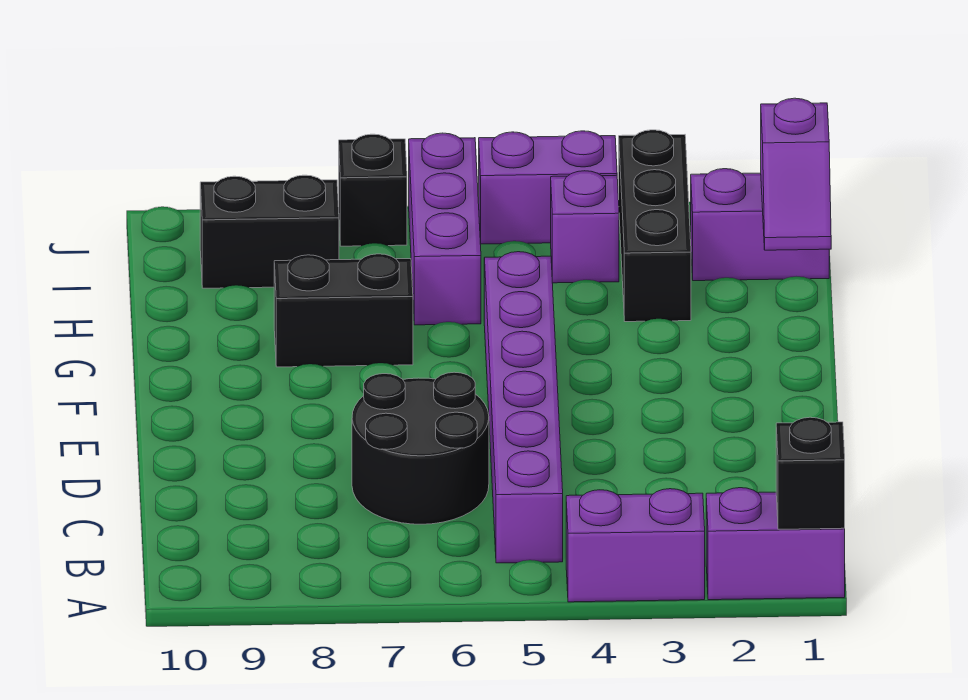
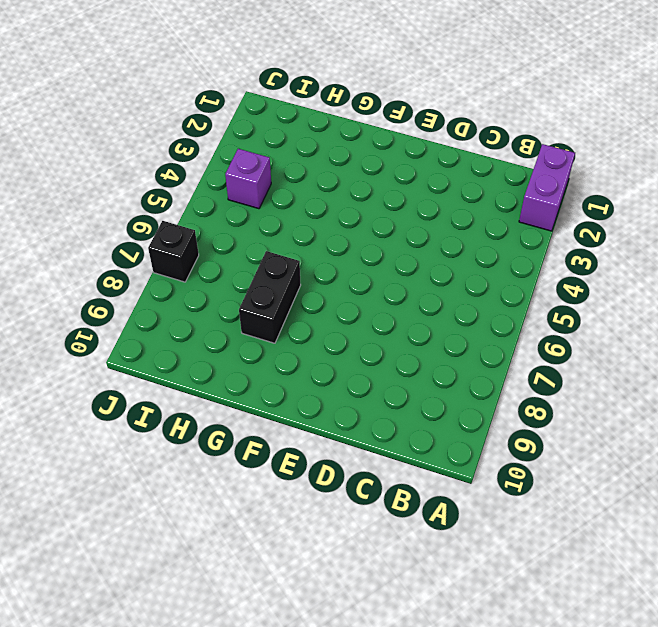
none -> purple 1x2 brick [566,489,705,602]
none -> purple 1x6 brick [484,252,563,563]
none -> black 2x2 round brick [352,372,489,524]

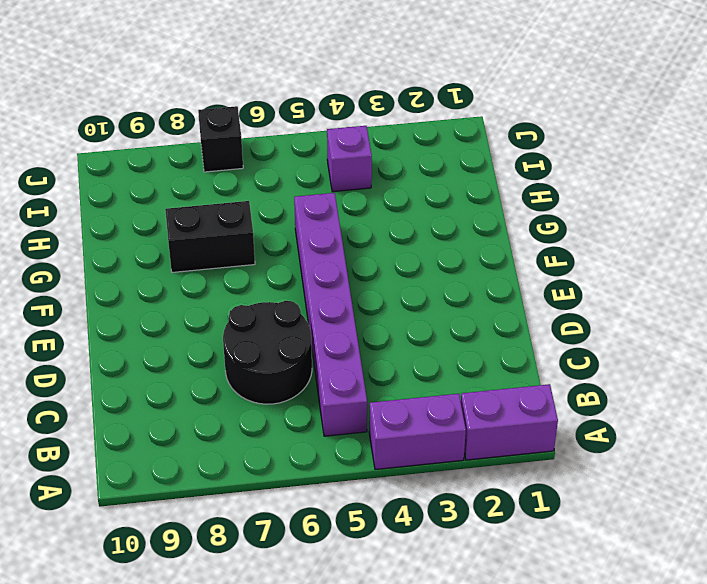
none -> black 1x3 brick [619,130,691,322]
none -> purple 1x3 brick [409,133,481,325]
none -> purple 1x2 brick [691,169,829,281]

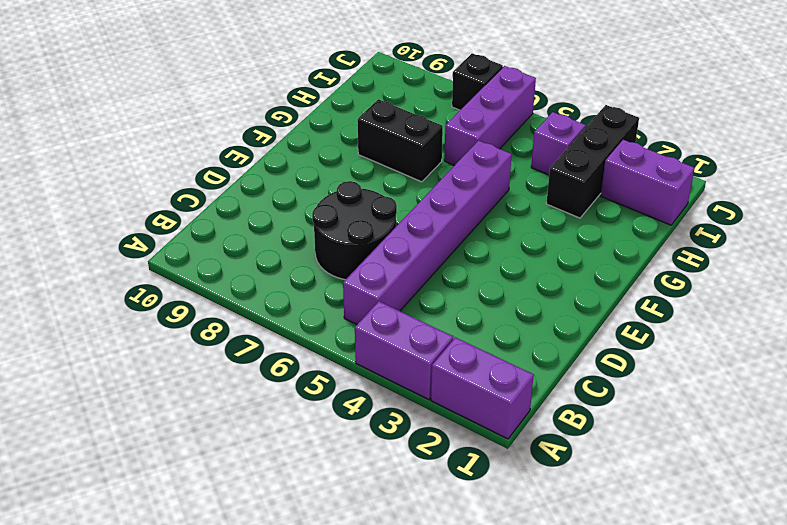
none -> black 1x2 brick [200,175,339,288]
none -> purple 1x2 brick [479,131,617,244]
none -> black 1x1 brick [776,417,845,529]

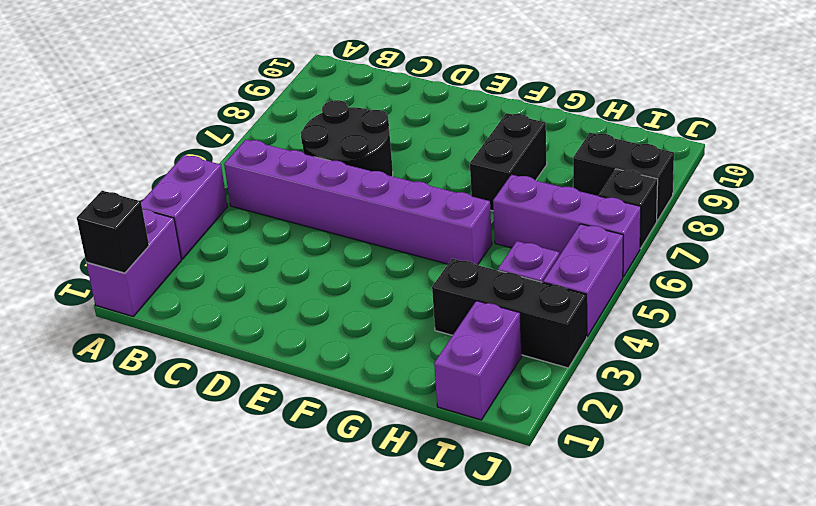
black 1x2 brick [573,133,674,221] -> black 1x2 brick turned to [200,175,339,288]
none -> purple 1x2 slope [761,98,831,250]

